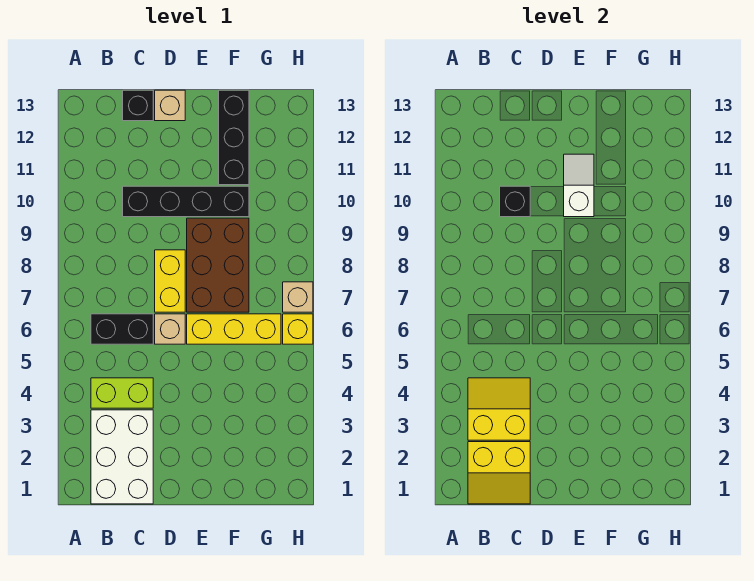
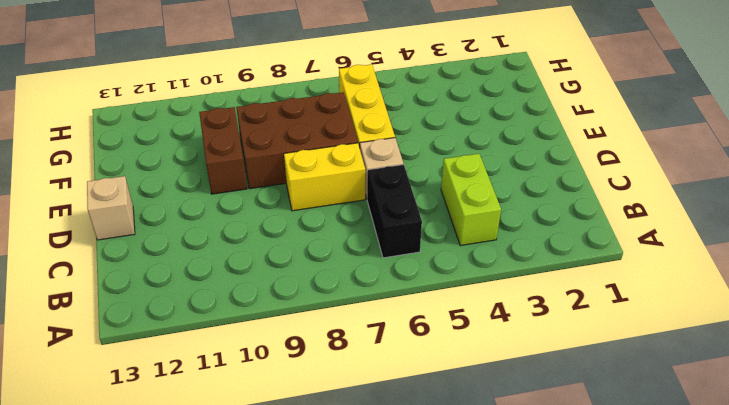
brown 1x2 brick [199,107,247,194] -> black 1x4 brick [123,186,249,217]
none -> white 2x3 brick [91,410,153,504]
none -> black 1x1 brick [123,90,153,121]
none -> black 1x3 brick [219,90,249,185]

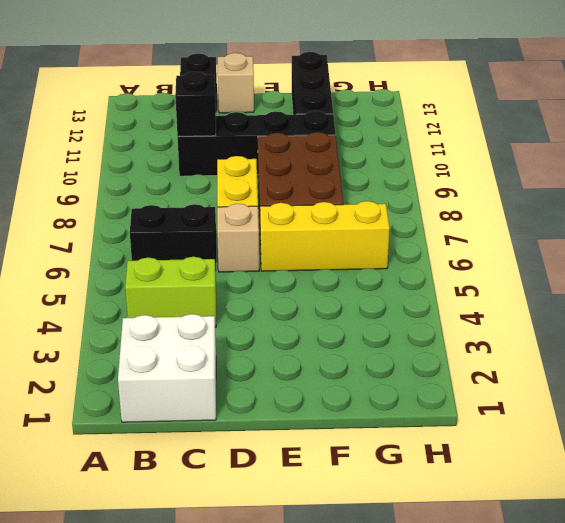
white 2x2 brick [118,314,216,422] -> white 2x3 brick [91,410,153,504]
none -> yellow 1x1 brick [283,314,313,344]
none -> tan 1x1 brick [283,282,313,312]
none -> yellow 2x2 slope [468,442,530,504]

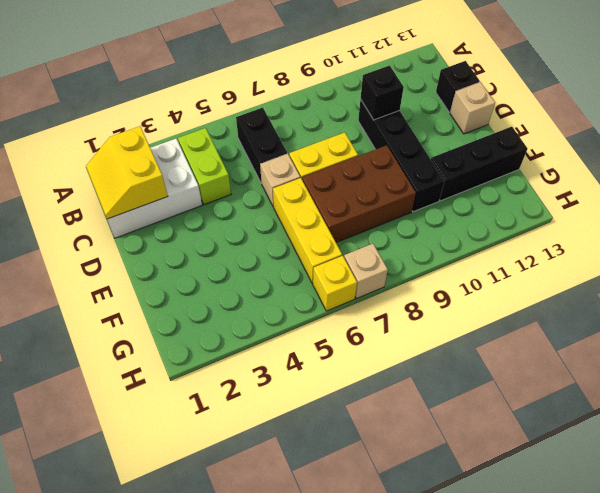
none -> yellow 2x2 slope [468,378,530,440]
none -> white 1x2 slope [564,154,594,217]

